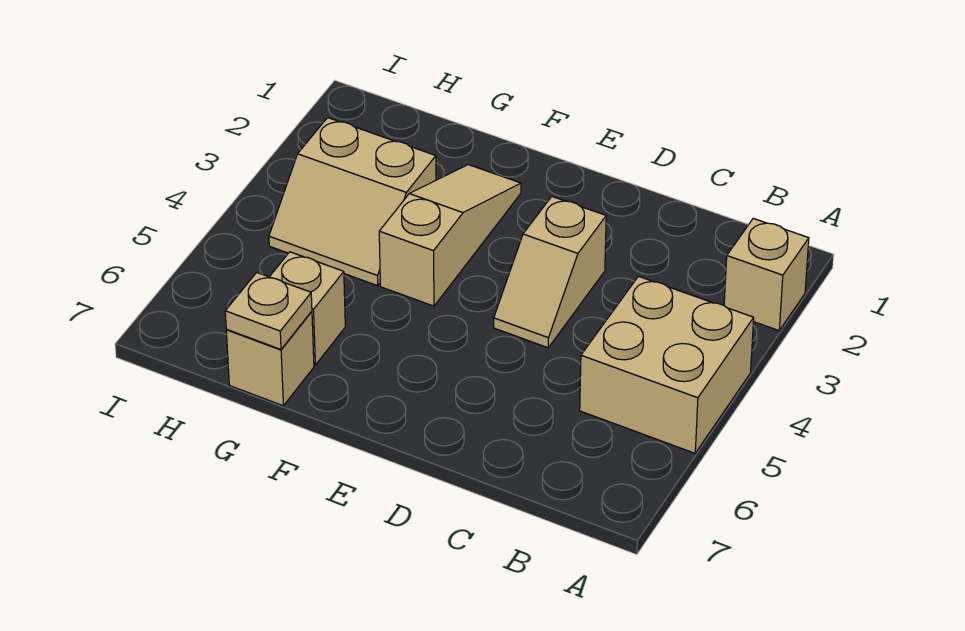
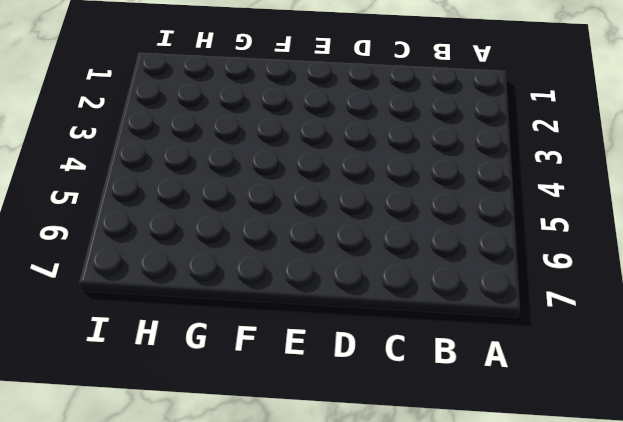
none -> tan 1x1 brick [724,218,809,331]
none -> tan 2x2 brick [580,276,754,453]

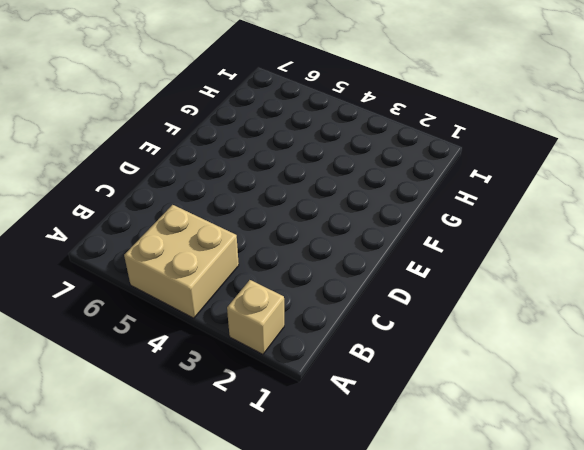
none -> tan 1x2 slope [494,197,606,348]
none -> tan 1x3 slope [379,165,521,306]

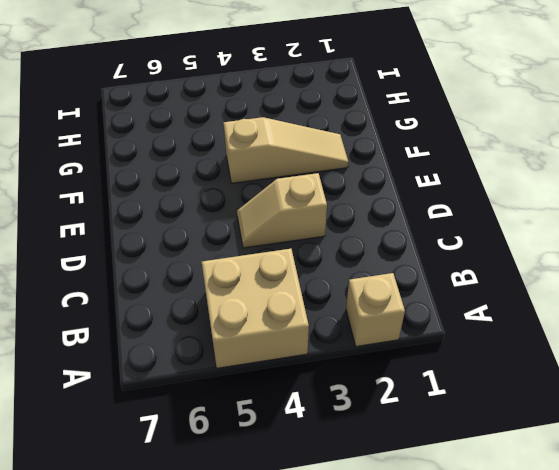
none -> tan 2x2 slope [269,118,436,286]
none -> tan 1x1 brick [270,252,345,365]

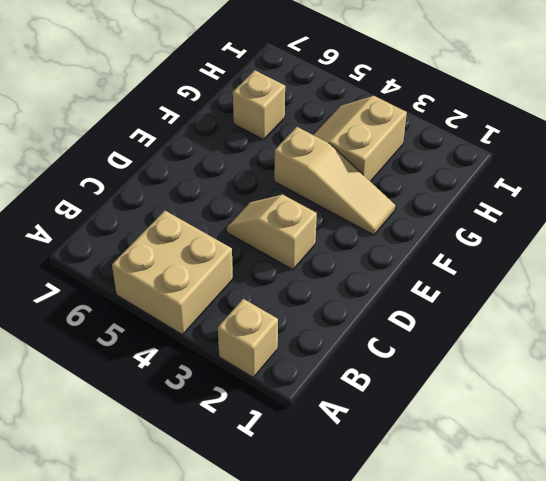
none -> tan 1x1 brick [226,312,314,406]
none -> tan 1x1 plate [225,273,312,349]

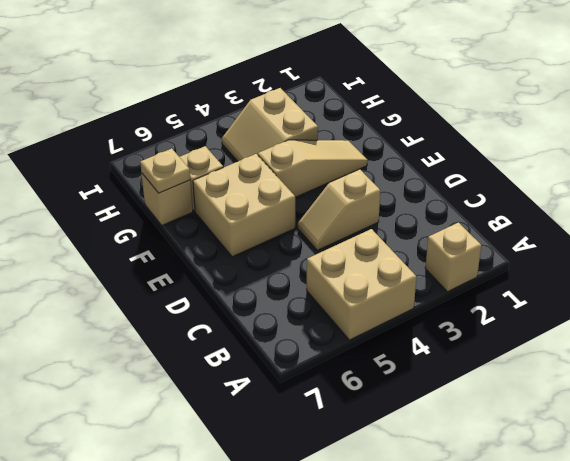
tan 2x2 brick [193,154,295,257] -> none

